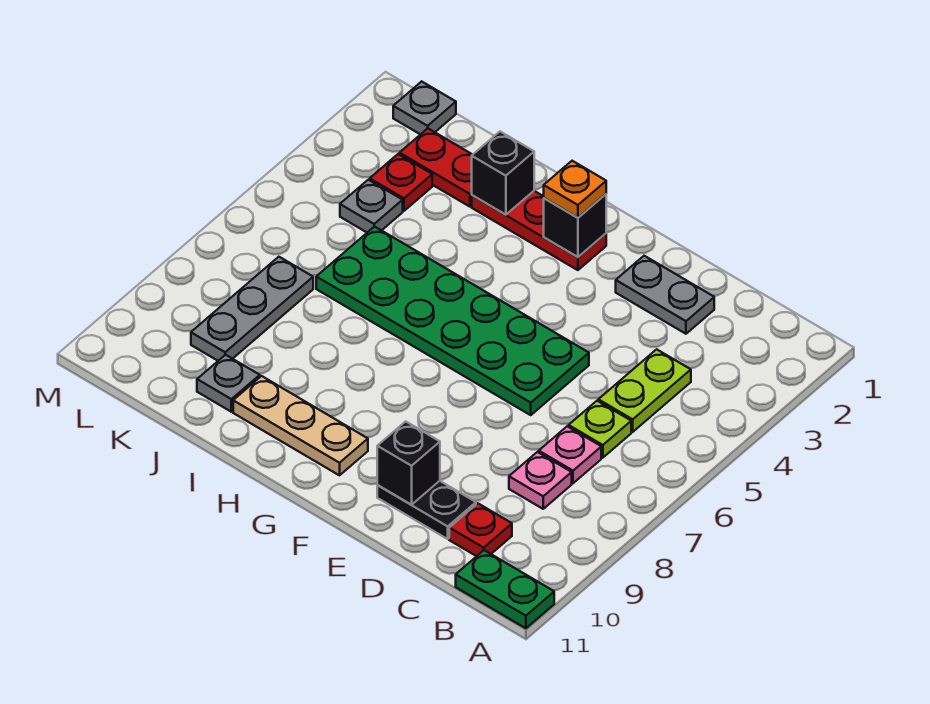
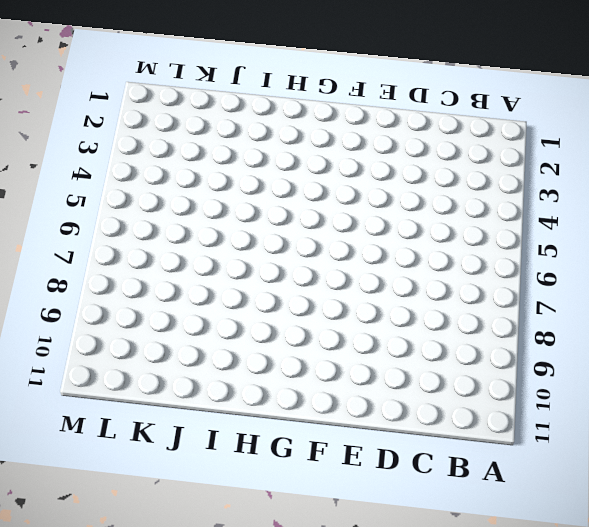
none -> green 1x2 plate [456,550,554,628]
none -> lime 1x2 plate [598,349,691,432]
none -> lime 1x1 plate [569,401,631,458]

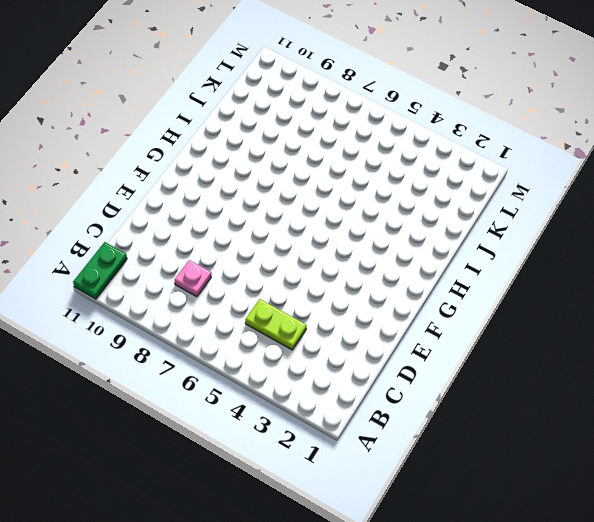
none -> lime 1x1 plate [569,401,631,458]
none -> pink 1x1 plate [539,426,601,483]
none -> red 1x1 plate [449,503,512,556]

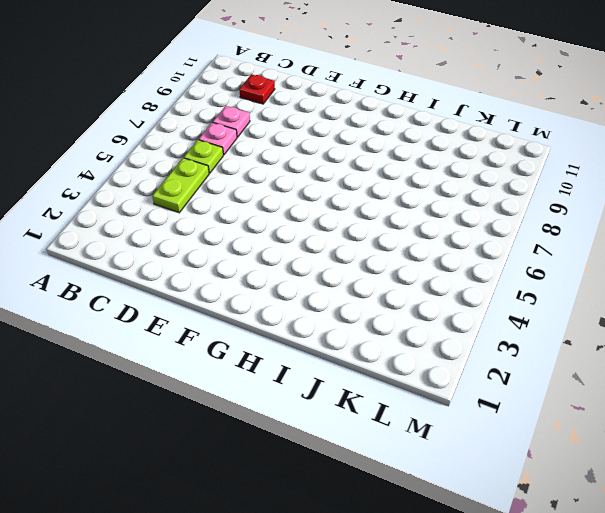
none -> green 1x2 plate [456,550,554,628]
none -> grey 1x2 plate [616,256,714,334]
none -> black 1x2 plate [377,481,476,539]

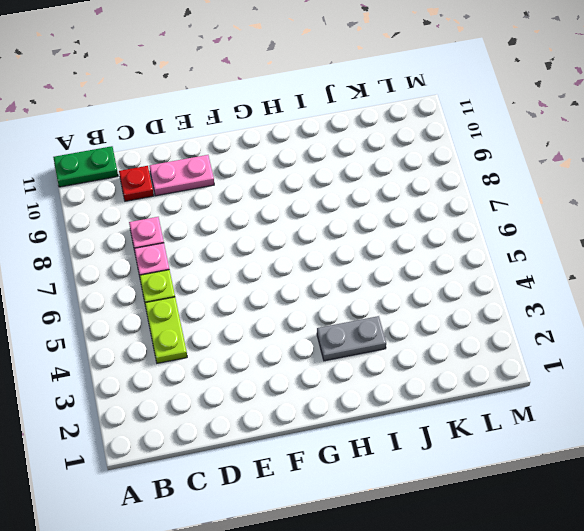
pink 1x2 plate [149,155,214,196] -> black 1x2 plate [377,481,476,539]
grey 1x2 plate [317,316,386,361] -> grey 1x2 plate moved to [616,256,714,334]
none -> green 2x6 plate [316,226,589,415]
none -> red 1x3 plate [472,191,606,270]
none -> tan 1x3 plate [233,376,368,475]

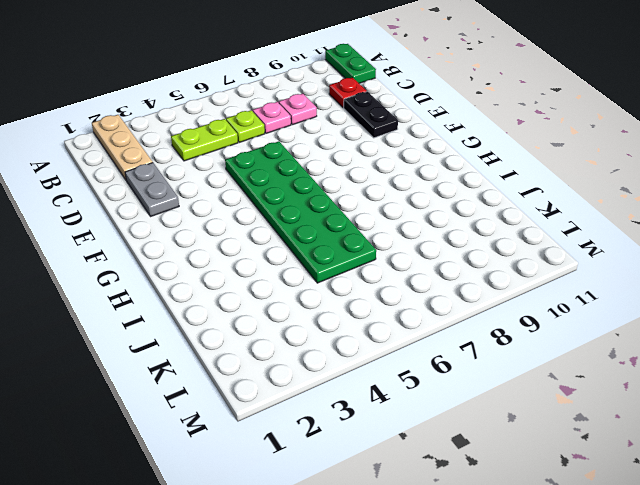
tan 1x3 plate [92,115,153,180] -> tan 1x3 plate moved to [233,376,368,475]
none -> red 1x3 plate [472,191,606,270]
none -> red 1x2 plate [400,129,473,207]
none -> grey 1x1 plate [197,355,260,412]

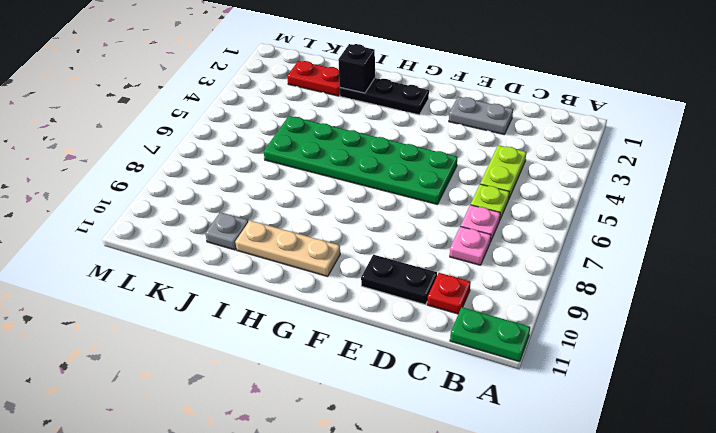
black 1x3 plate [340,78,429,115] -> red 1x3 plate [472,191,606,270]
none -> red 1x1 plate [370,154,432,211]
none -> grey 1x1 plate [340,180,403,232]
none -> grey 1x3 plate [191,257,313,361]

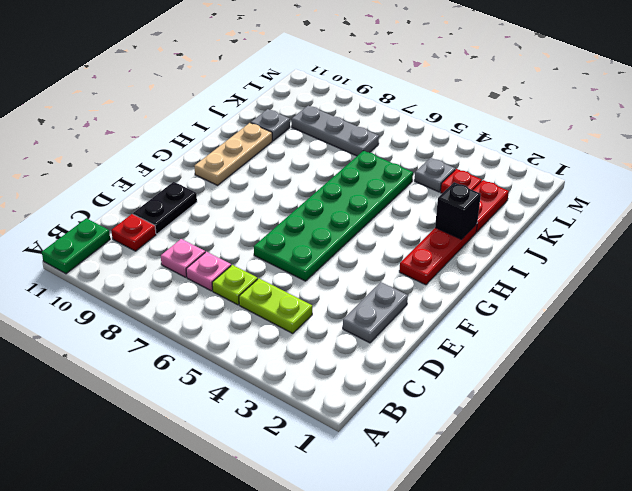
none -> grey 1x1 plate [393,81,456,135]
none -> black 1x1 brick [377,421,440,505]
none -> black 1x1 brick [544,194,606,257]

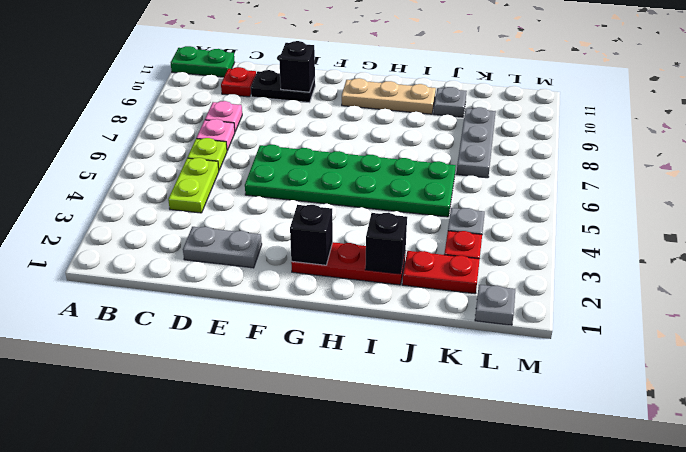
none -> orange 1x1 plate [544,161,606,218]

